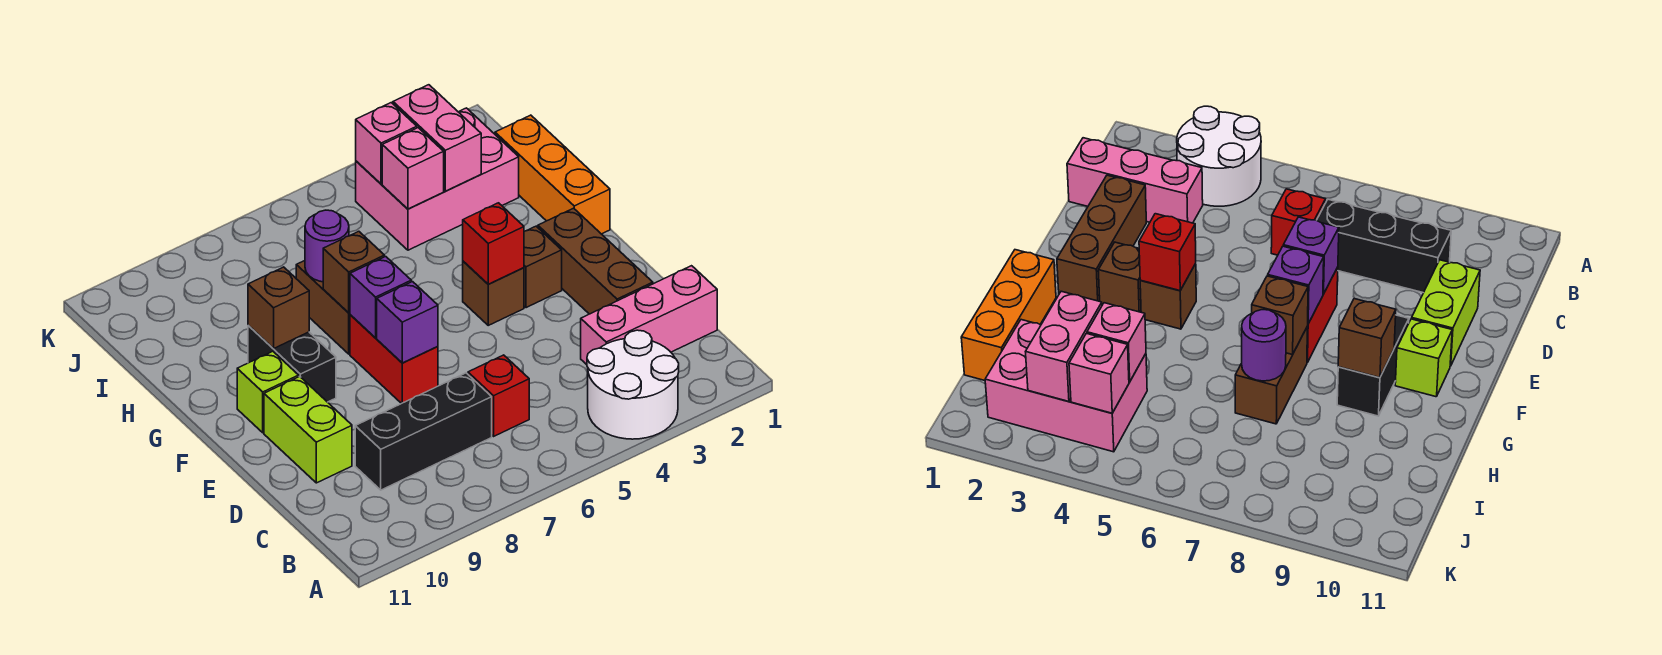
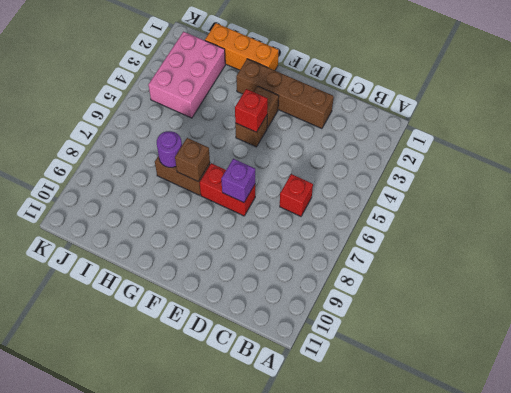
brown 1x4 brick [236,59,334,129] -> brown 1x3 brick [538,208,653,314]
none -> white 2x2 round brick [587,330,679,439]
none -> pink 1x3 brick [581,266,717,365]
none -> black 1x3 brick [355,373,492,490]

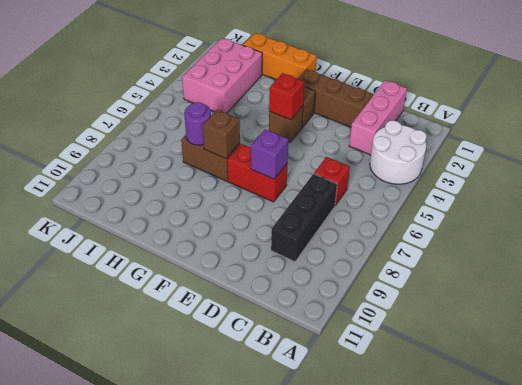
none -> lime 1x2 brick [264,376,352,483]
none -> black 1x2 brick [248,326,336,402]
none -> lime 1x1 brick [237,351,299,433]

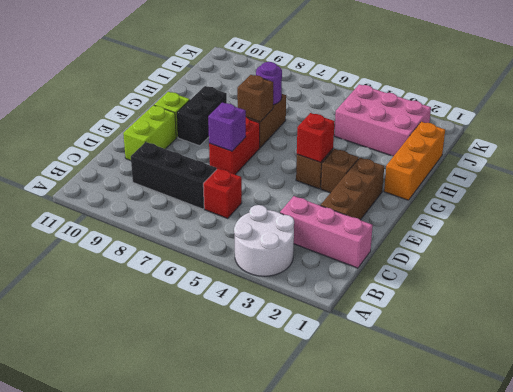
none -> purple 1x1 brick [350,256,411,338]
none -> brown 1x1 brick [248,267,309,348]
none -> pink 1x2 brick [393,85,481,191]

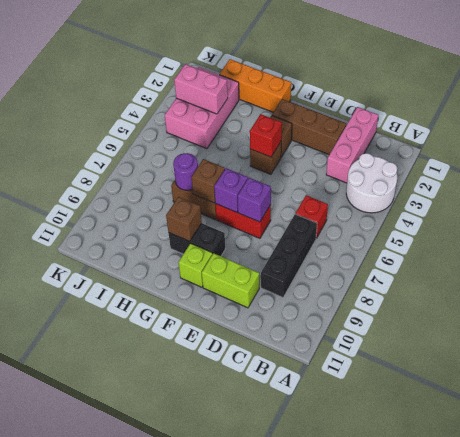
none -> pink 1x1 brick [382,128,444,209]
none -> pink 1x1 brick [356,103,417,184]

